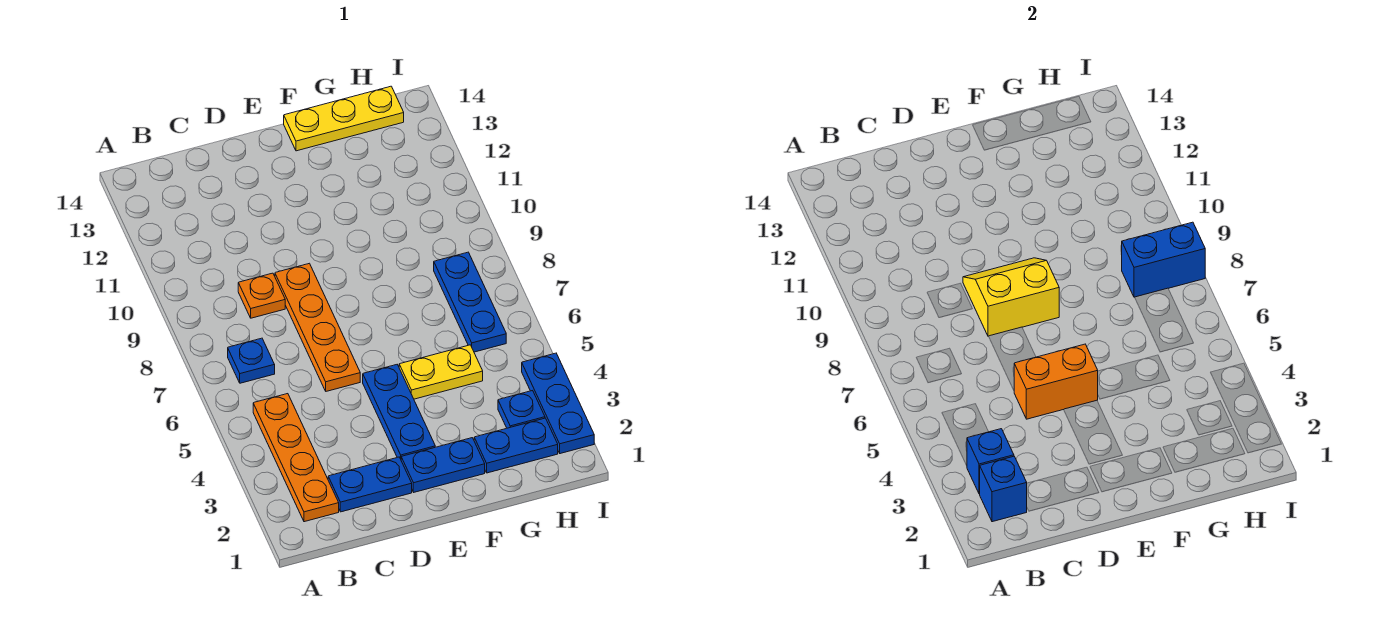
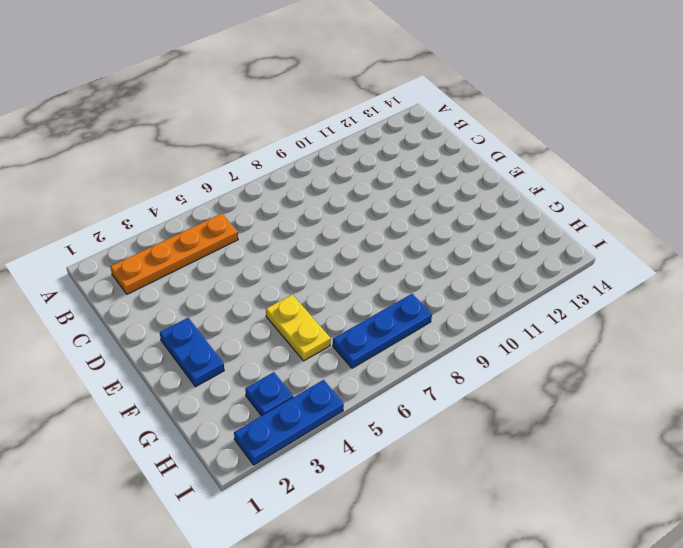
none -> blue 1x1 plate [228,338,275,383]
none -> blue 1x2 plate [328,457,412,512]
none -> orange 1x1 plate [238,273,285,318]

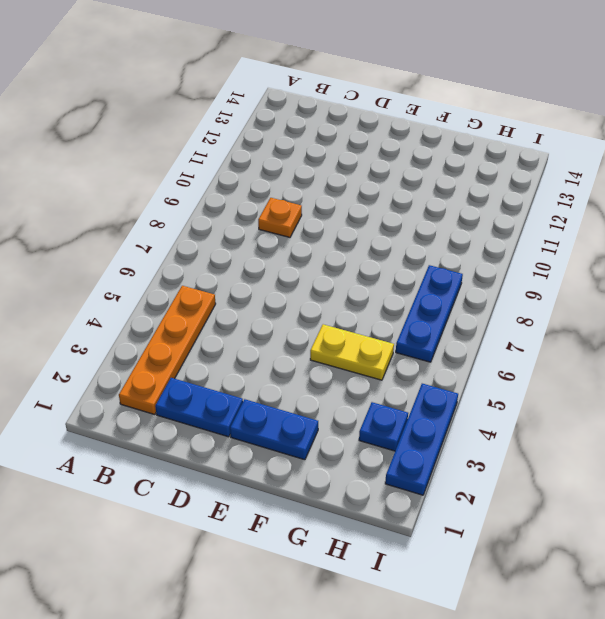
none -> blue 1x1 plate [228,338,275,383]
none -> orange 1x4 plate [275,263,360,391]
none -> blue 1x3 plate [363,365,435,459]

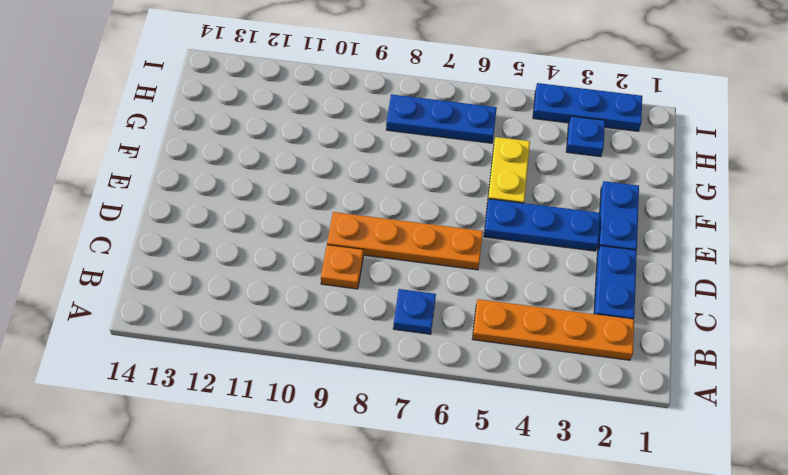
none -> yellow 1x3 plate [284,86,404,151]
none -> blue 1x2 plate [474,418,558,473]
none -> blue 1x1 brick [980,456,1027,522]

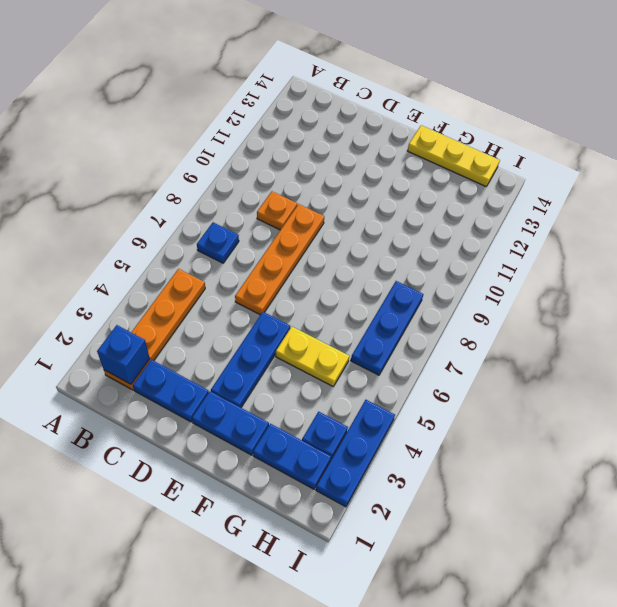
none -> blue 1x1 brick [967,429,1014,494]
none -> orange 1x2 brick [1014,344,1098,419]
none -> yellow 2x2 slope [963,258,1059,336]

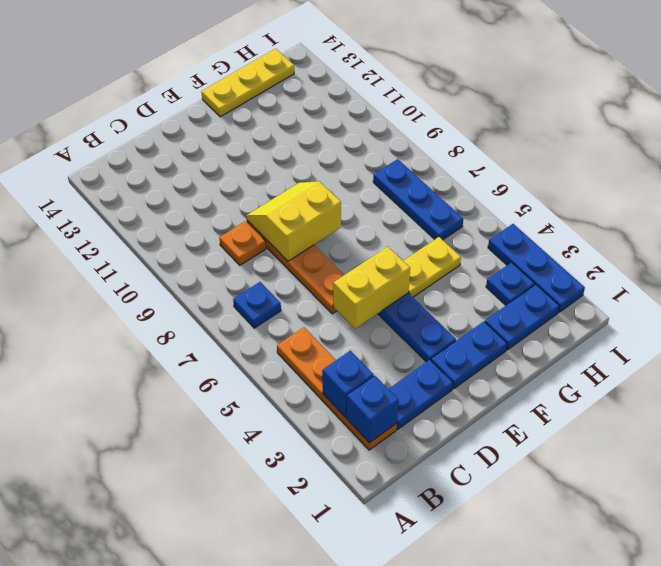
yellow 1x2 brick [333,247,410,329] -> orange 1x2 brick [1014,344,1098,419]
none -> blue 1x2 brick [1122,222,1205,297]

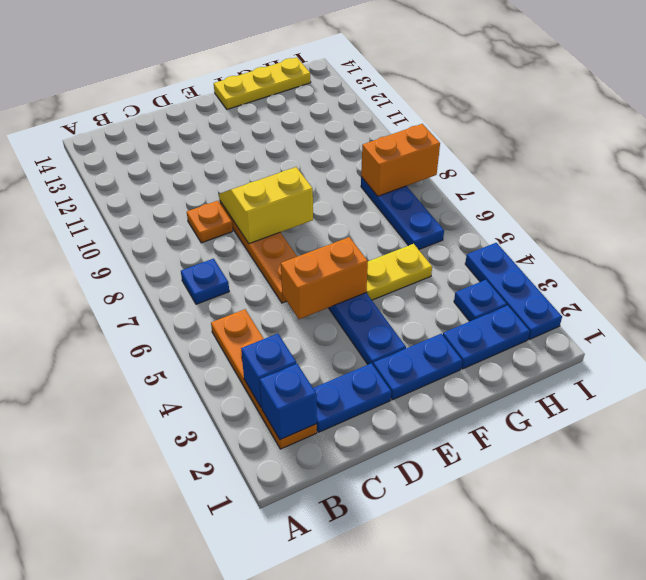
orange 1x2 brick [361,124,440,196] -> blue 1x2 brick [1122,222,1205,297]

